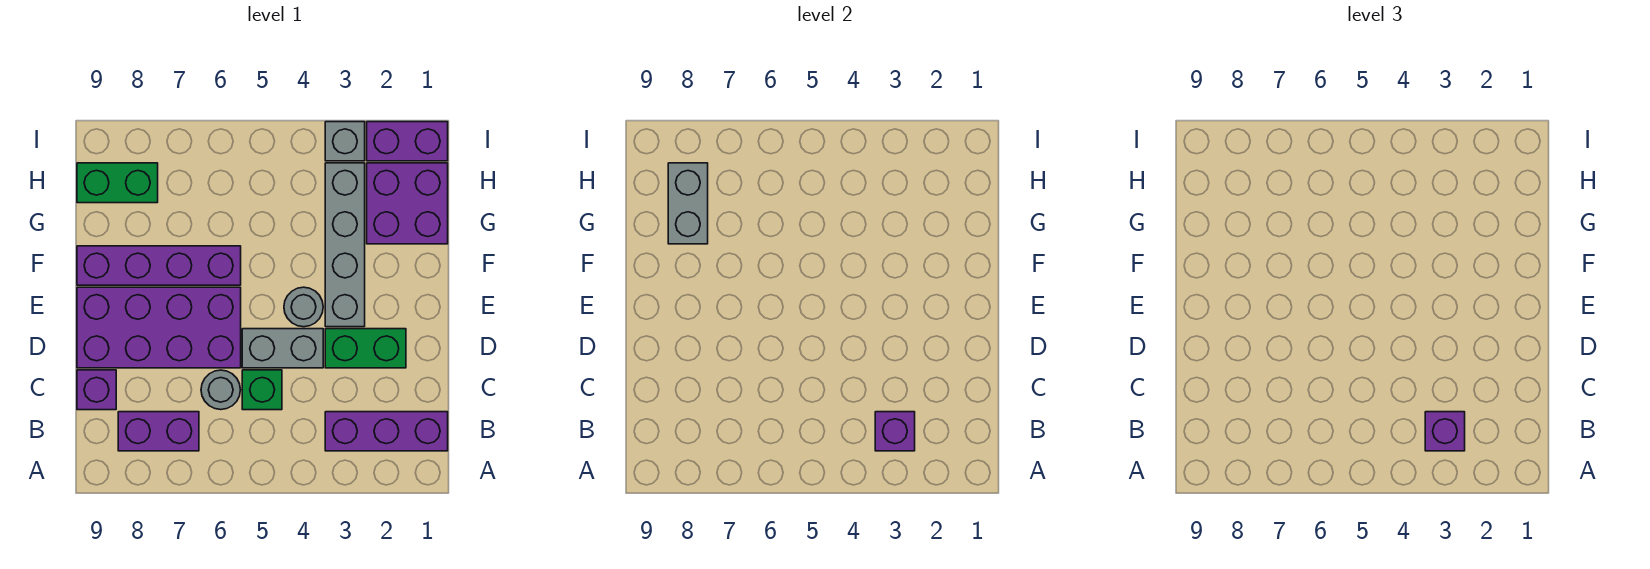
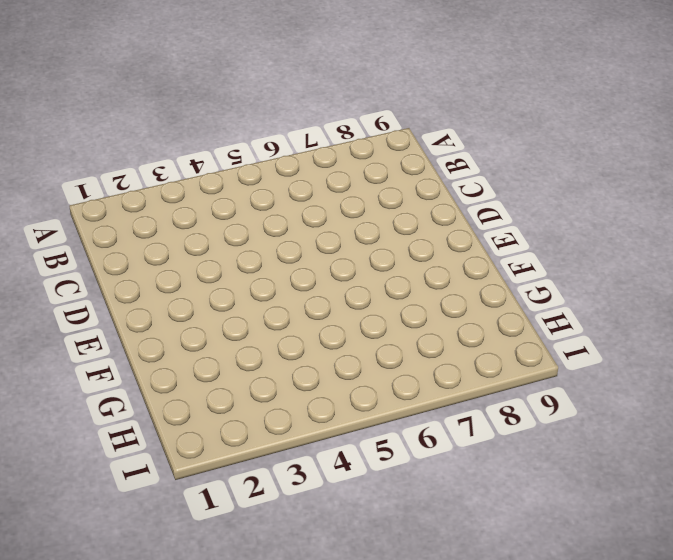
none -> purple 1x3 brick [325,412,448,451]
none -> purple 1x2 brick [118,412,199,451]
none -> green 1x1 brick [242,370,282,410]

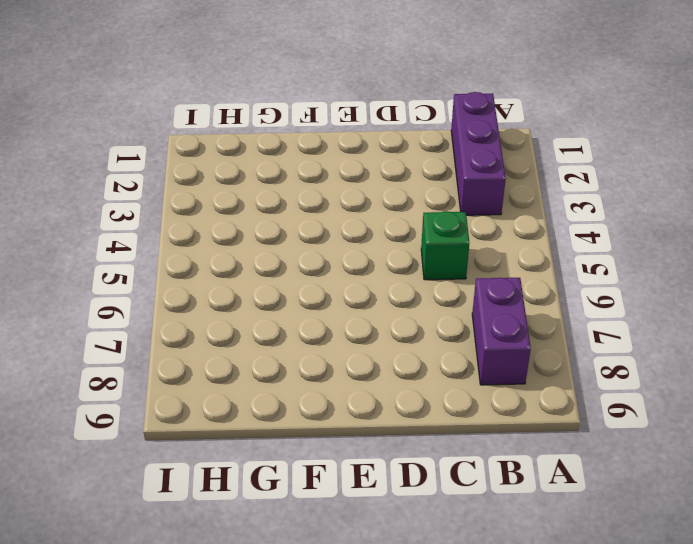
none -> grey 1x1 round brick [201,370,240,410]
none -> purple 1x1 brick [77,370,116,410]
none -> green 1x2 brick [325,329,406,368]

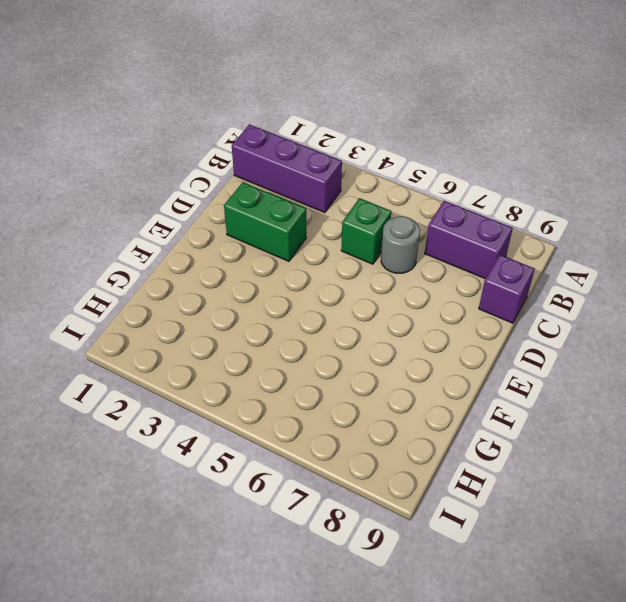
none -> grey 1x2 brick [242,329,323,368]
none -> purple 2x4 brick [77,287,241,368]
none -> grey 1x4 brick [325,163,365,327]

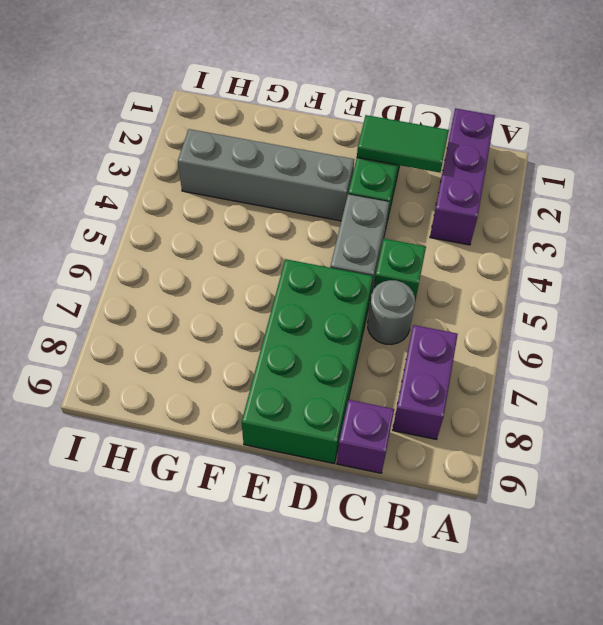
green 1x2 tile [357,115,449,172] -> none
green 2x4 brick [242,259,373,463] -> purple 2x4 brick [77,287,241,368]
none -> grey 1x1 round brick [284,287,323,327]
none -> purple 1x4 brick [77,246,241,285]
none -> purple 2x2 brick [367,163,448,244]

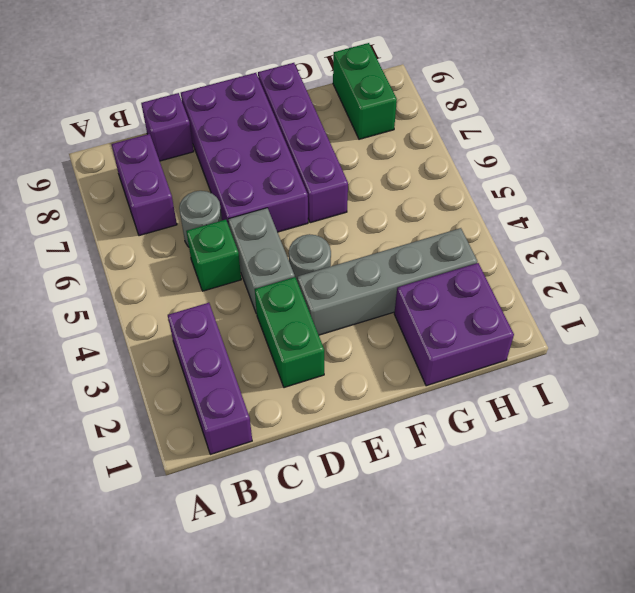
none -> purple 1x2 brick [367,122,448,161]
none -> grey 1x1 brick [325,122,365,161]
none -> purple 1x1 brick [875,412,915,451]

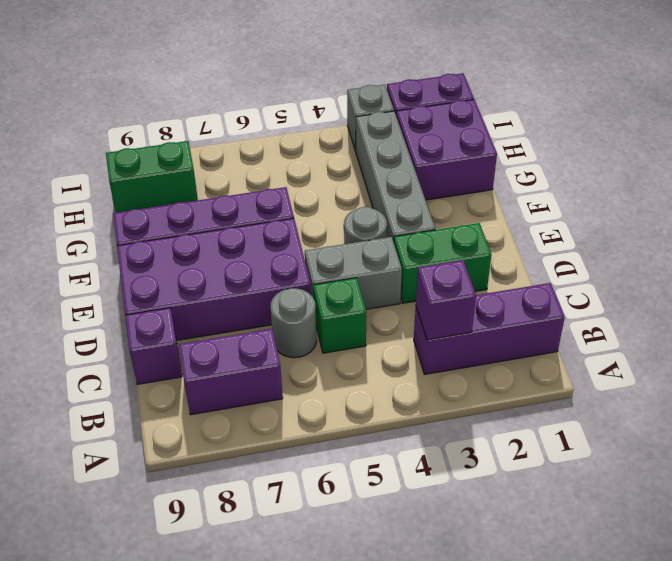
none -> grey 1x2 brick [668,163,708,244]
none -> purple 1x1 brick [1425,412,1465,451]

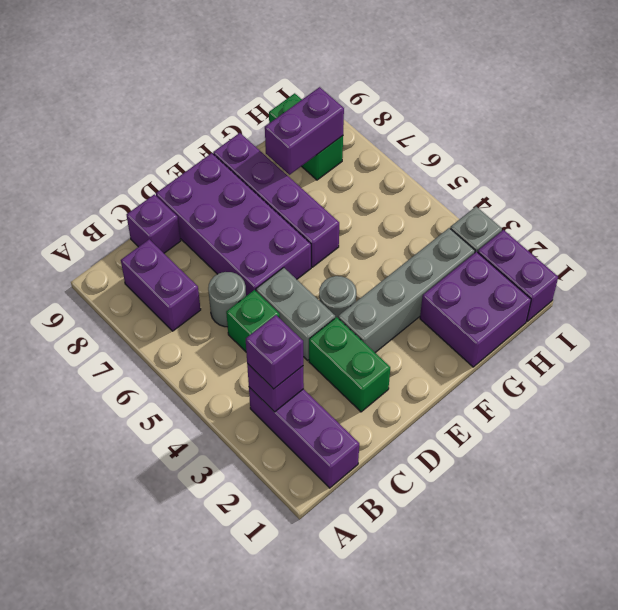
purple 1x2 brick [265,87,344,175] -> grey 1x2 brick [668,163,708,244]

